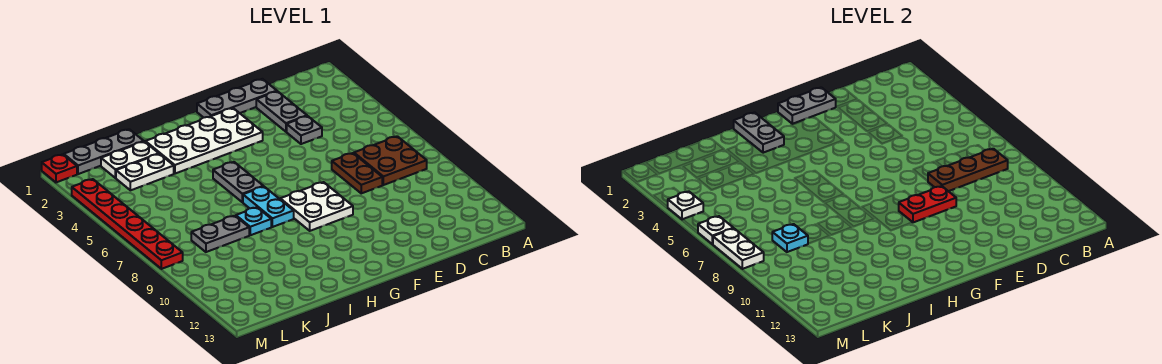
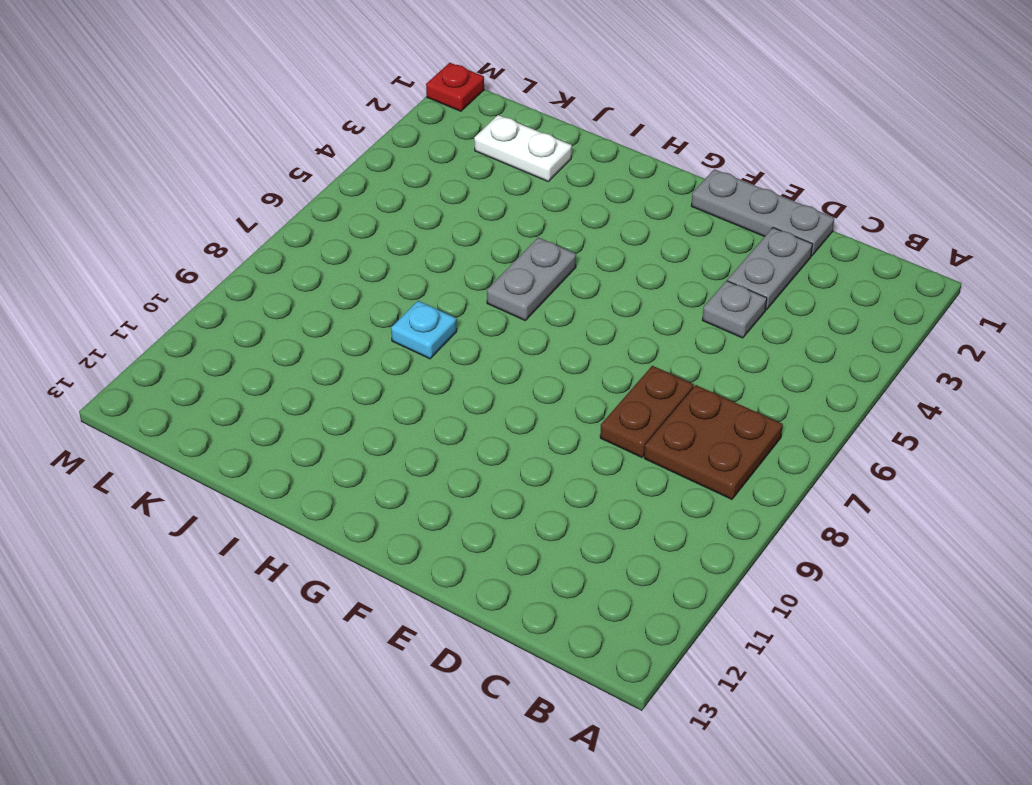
none -> white 2x4 plate [145,108,263,174]
none -> white 2x2 plate [280,182,353,231]
none -> cyan 1x2 plate [243,187,294,227]

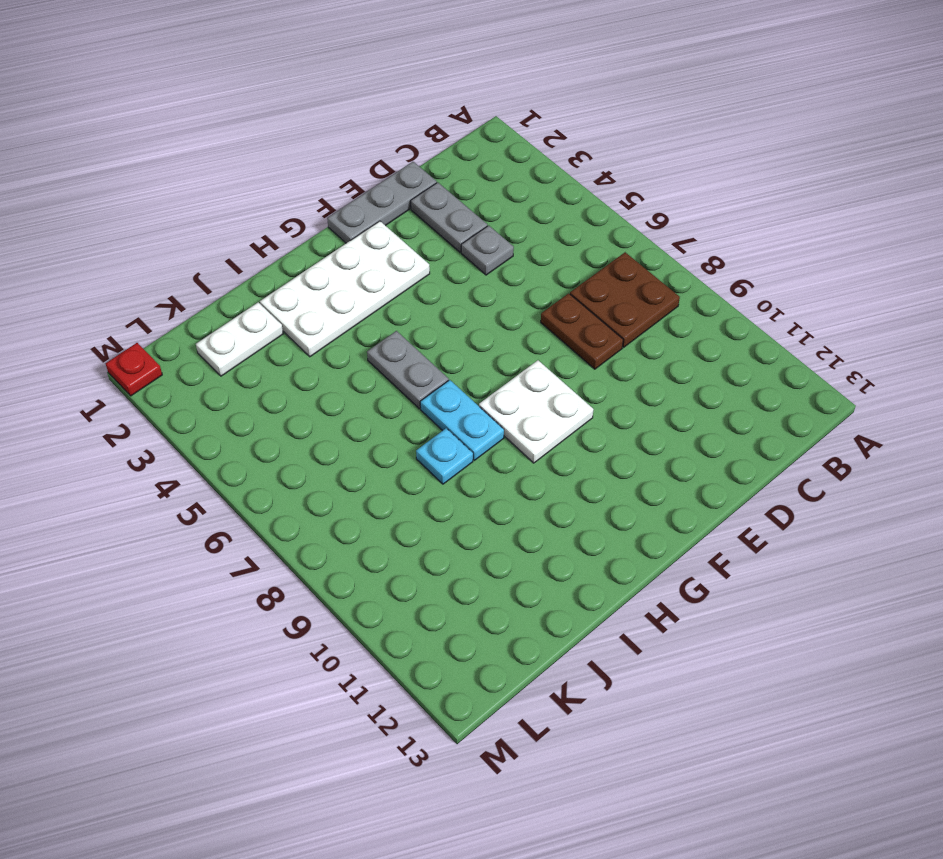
none -> grey 1x3 plate [64,129,144,174]
none -> white 1x2 plate [116,154,174,190]
none -> grey 1x2 plate [191,216,249,252]

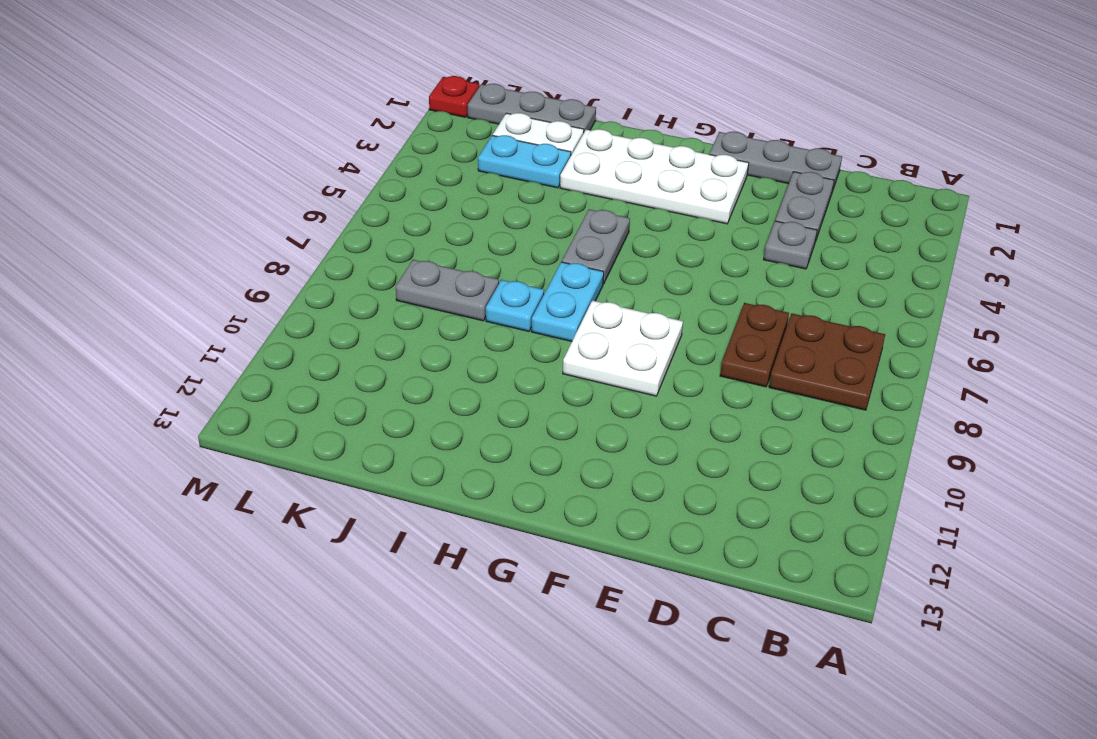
cyan 1x2 plate [478,135,571,188] -> white 1x2 plate [116,154,174,190]
none -> red 1x6 plate [72,179,183,269]
none -> brown 1x3 plate [928,149,1008,191]
none -> grey 1x2 plate [778,87,836,124]

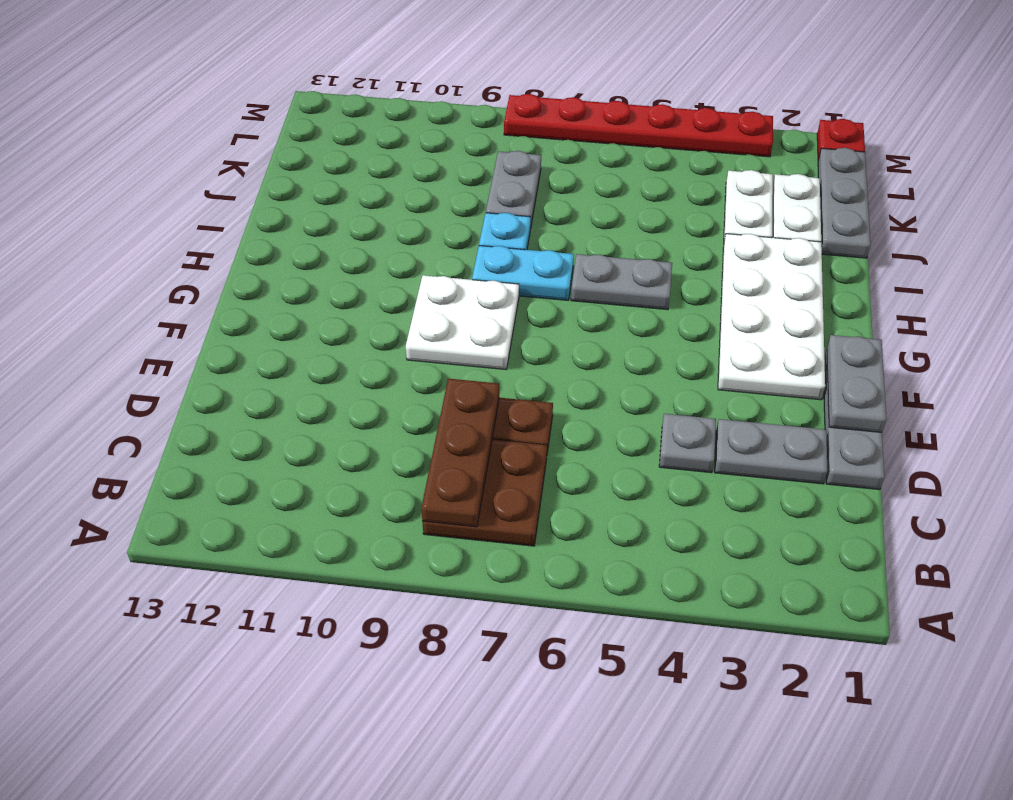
none -> red 1x2 plate [899,186,956,223]
none -> grey 1x2 plate [734,112,784,153]
none -> cyan 1x1 plate [772,224,808,252]

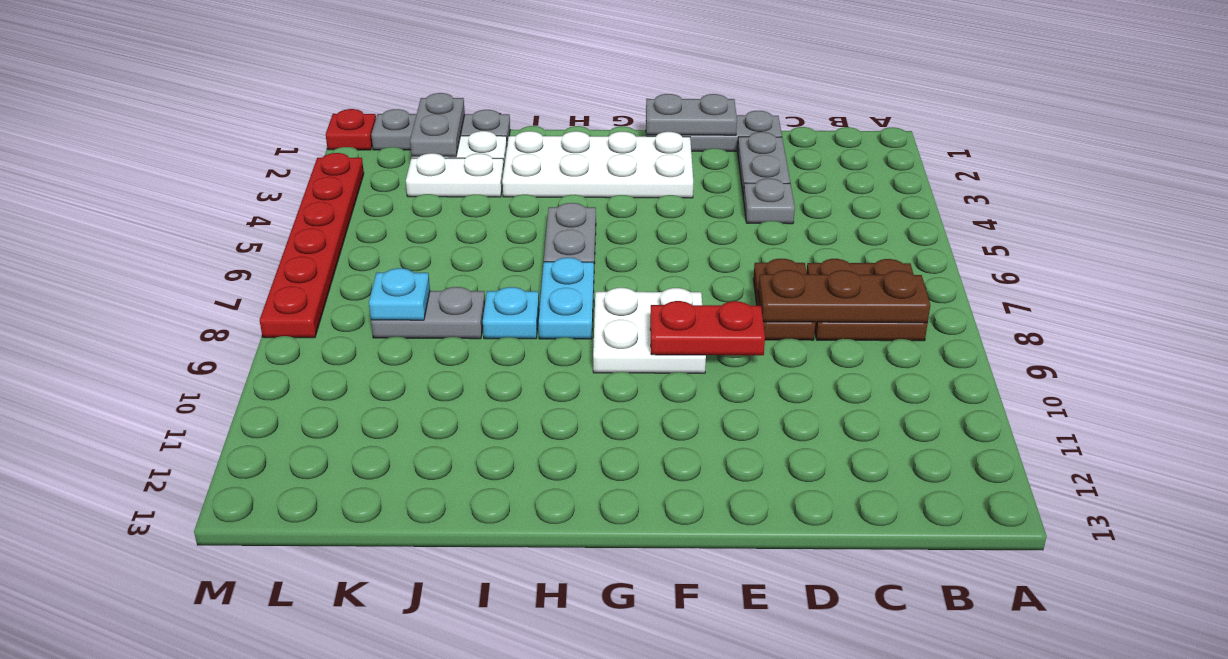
grey 1x2 plate [410,93,465,157] -> grey 1x2 plate moved to [734,112,784,153]
none -> white 1x1 plate [668,191,703,220]
none -> white 1x1 plate [698,216,733,244]
none -> white 1x2 plate [713,228,764,269]

